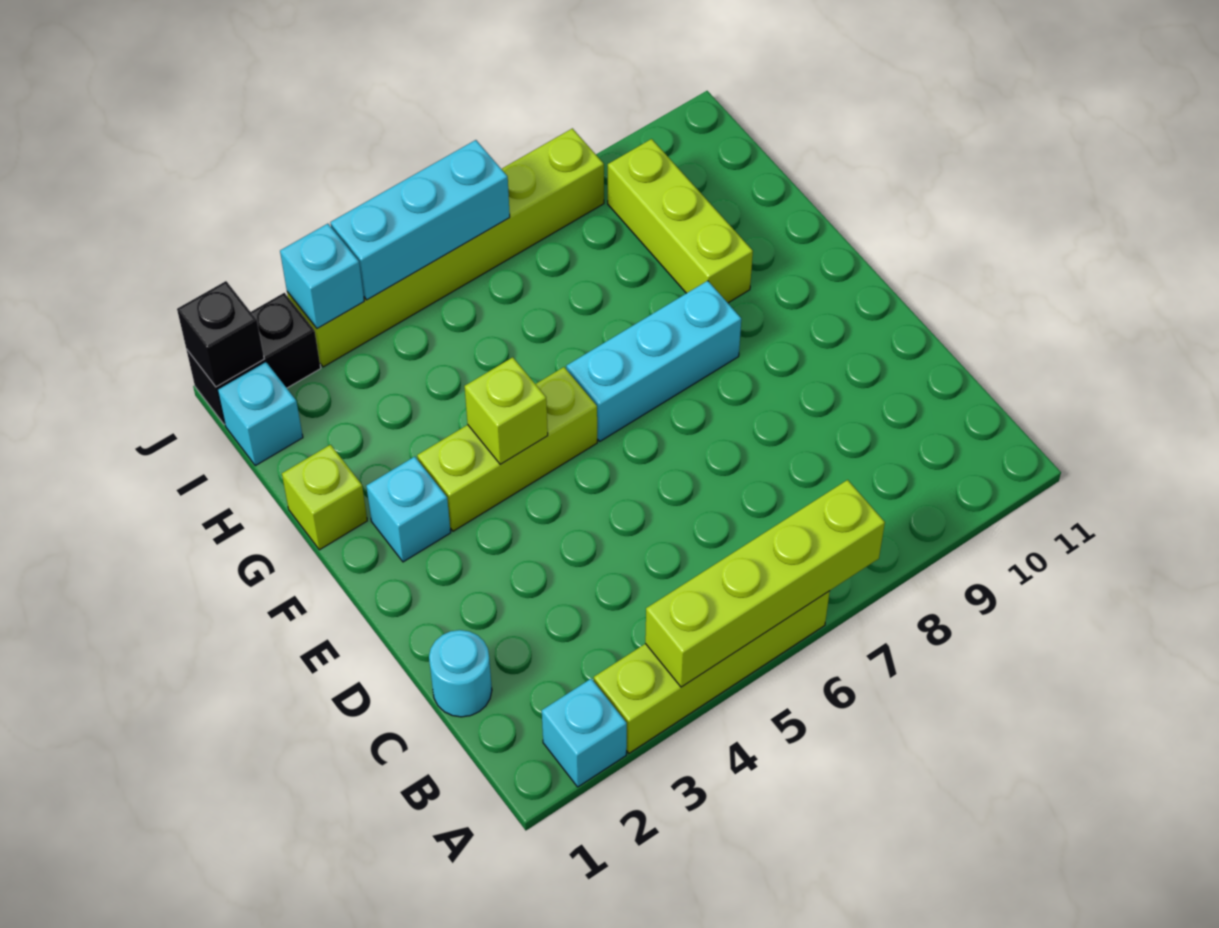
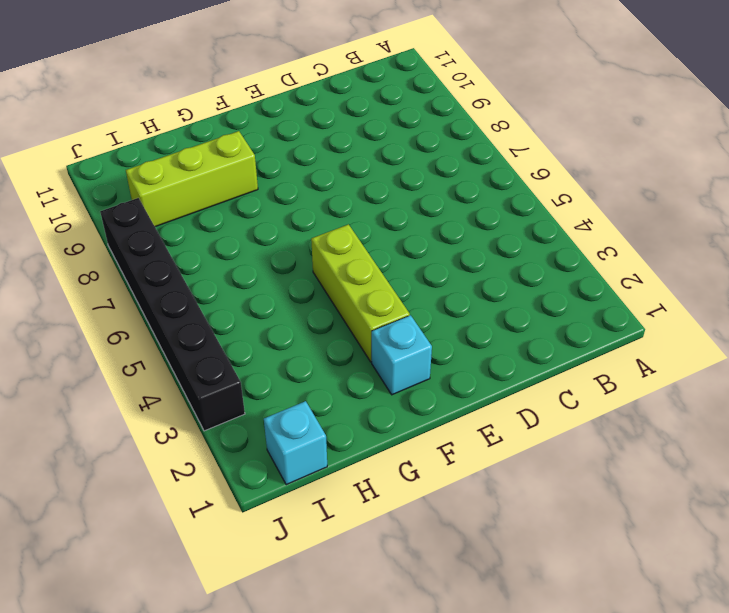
black 1x6 brick [100,198,245,431] -> lime 1x6 brick [287,128,604,367]
none -> cyan 1x1 brick [542,679,627,787]
none -> lime 1x4 brick [594,591,830,753]
none -> cyan 1x1 round brick [429,630,492,717]

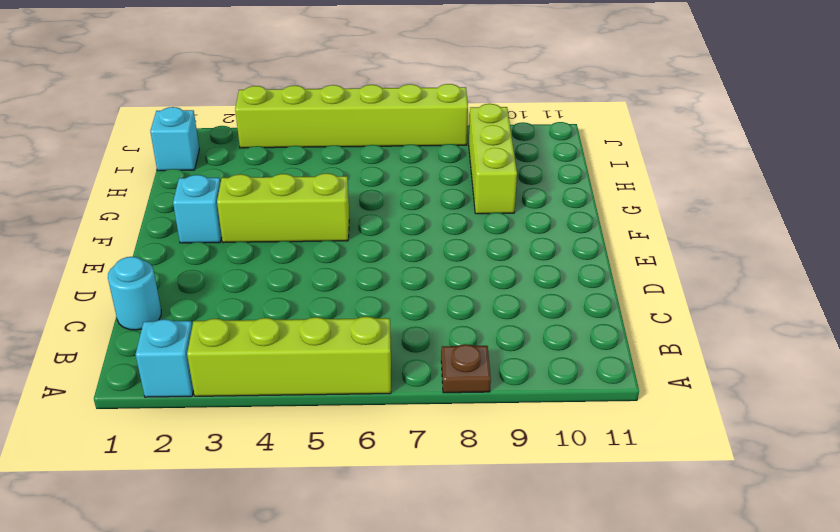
brown 1x1 plate [441,344,491,393] -> none
none -> cyan 1x3 brick [566,281,741,441]
none -> lime 1x1 brick [282,445,367,550]
none -> black 1x2 brick [186,293,321,425]

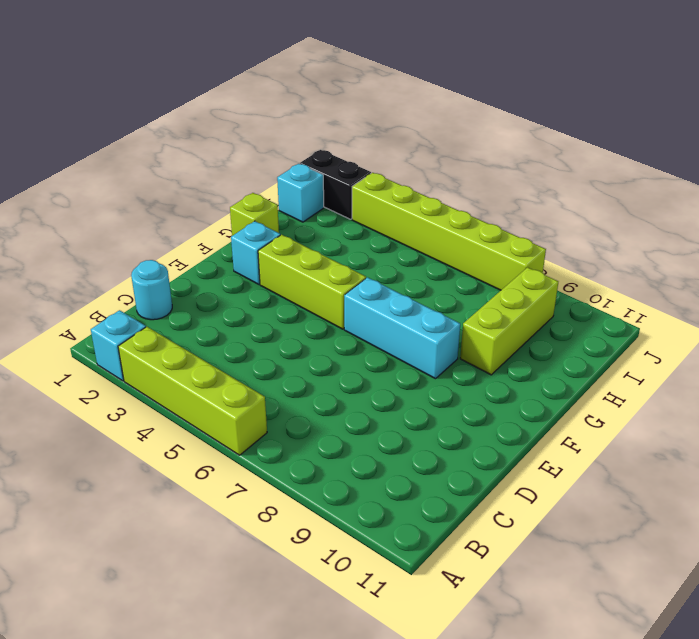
none -> lime 1x4 brick [645,480,885,687]
none -> lime 1x1 brick [464,357,548,464]
none -> black 1x1 brick [177,281,264,387]

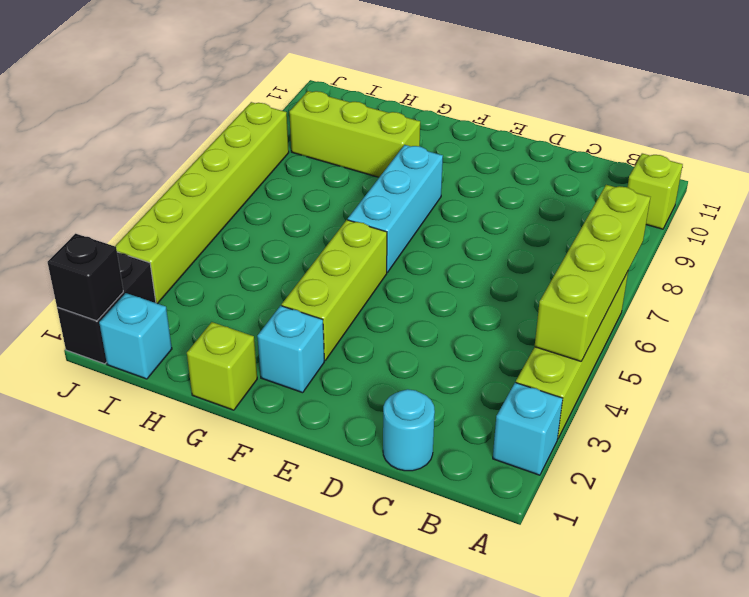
lime 1x1 brick [627,153,683,229] -> lime 1x1 brick moved to [464,357,548,464]
none -> cyan 1x1 brick [280,224,364,328]
none -> cyan 1x3 brick [331,140,510,300]

